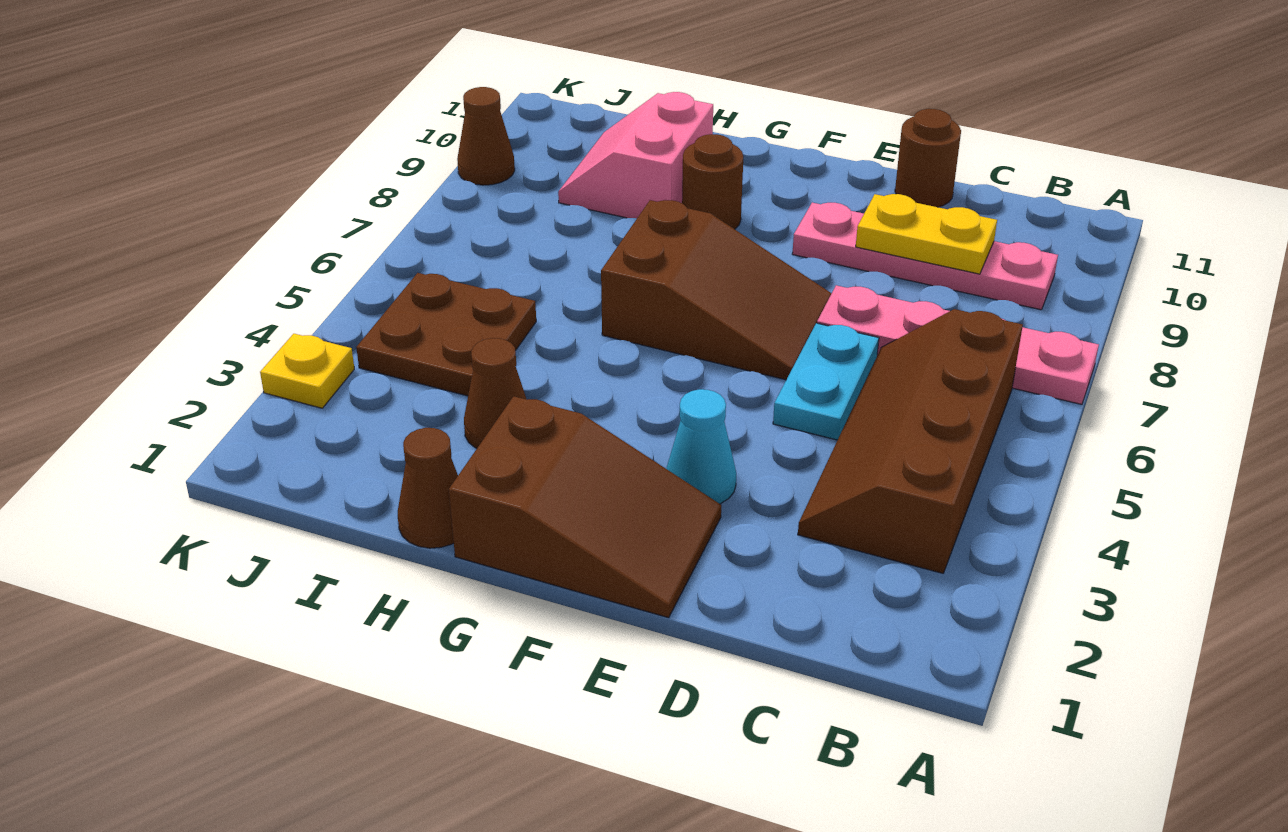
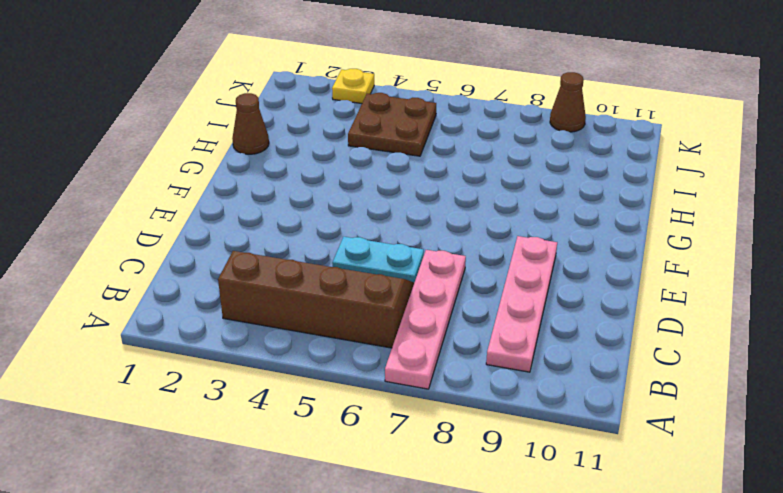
none -> brown 1x1 round brick [895,109,961,207]
none -> brown 2x3 slope [449,396,721,618]
none -> cyan 1x1 cone [666,389,736,504]

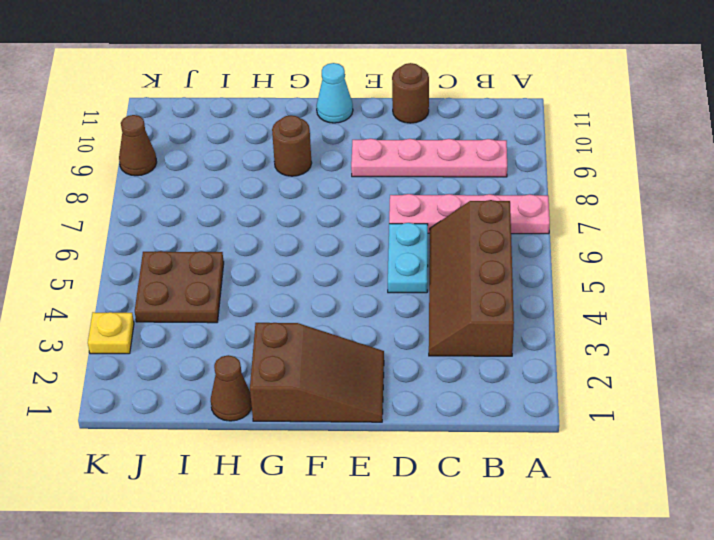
cyan 1x1 cone [317,63,353,123] -> cyan 1x1 cone moved to [666,389,736,504]
none -> brown 2x3 slope [601,200,832,380]
none -> brown 1x1 cone [464,338,526,448]
none -> pink 2x2 slope [558,92,713,218]

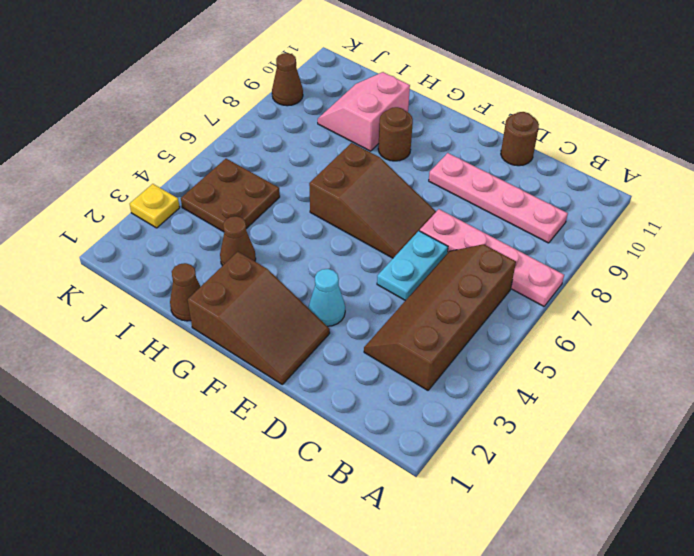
none -> yellow 1x2 plate [856,194,997,274]

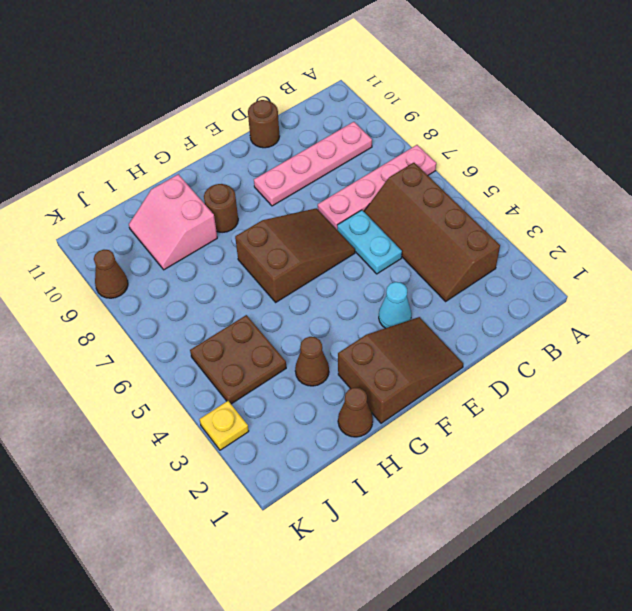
none -> yellow 1x2 plate [856,194,997,274]

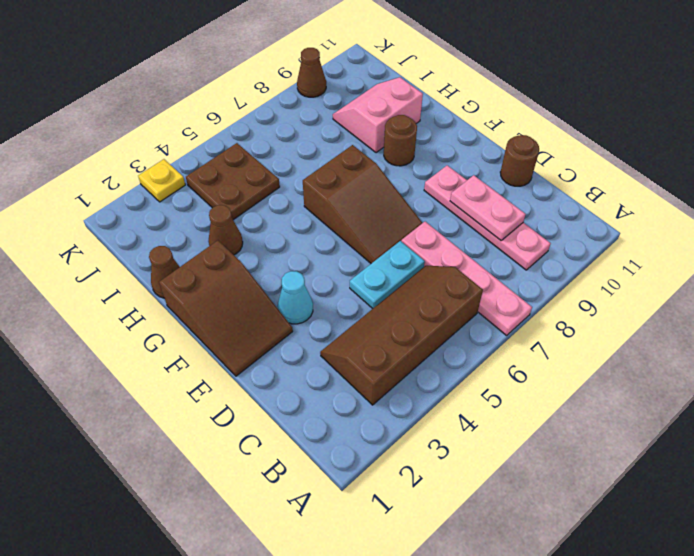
pink 1x2 plate [450,175,526,240] -> yellow 1x2 plate [856,194,997,274]

